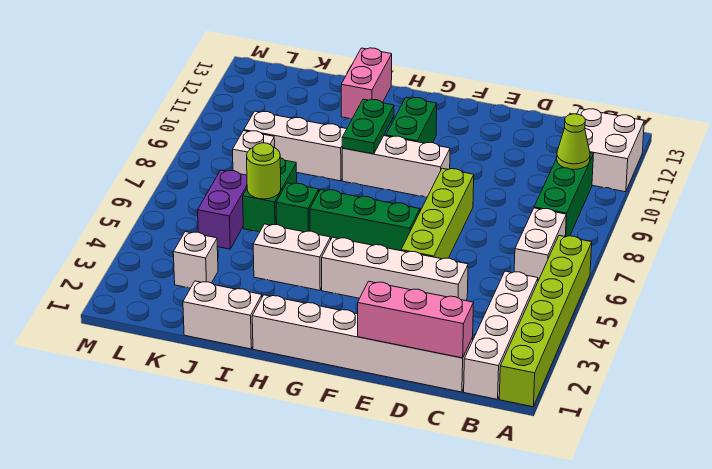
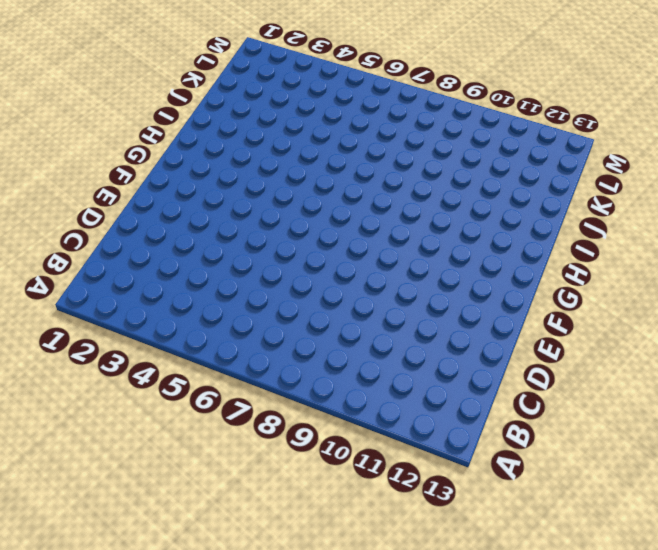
none -> lime 1x6 brick [499,236,592,407]
none -> white 2x2 brick [577,109,644,192]
none -> white 1x4 brick [464,271,538,399]

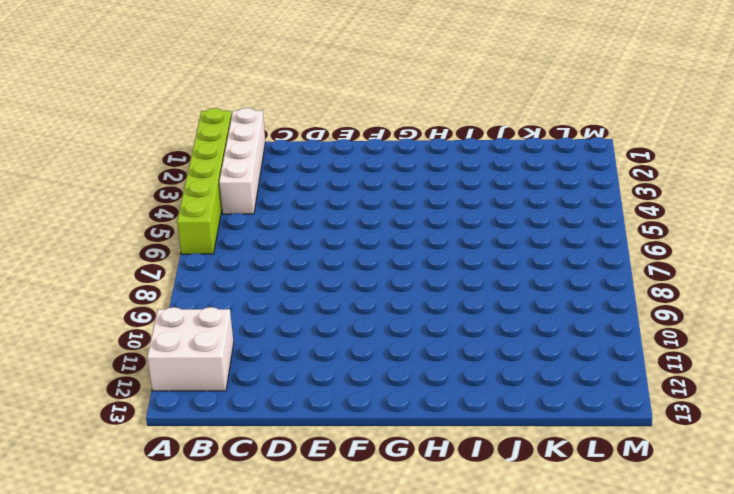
none -> white 1x2 brick [514,208,566,281]
none -> green 1x3 brick [534,153,593,237]
none -> white 1x6 brick [252,295,473,392]

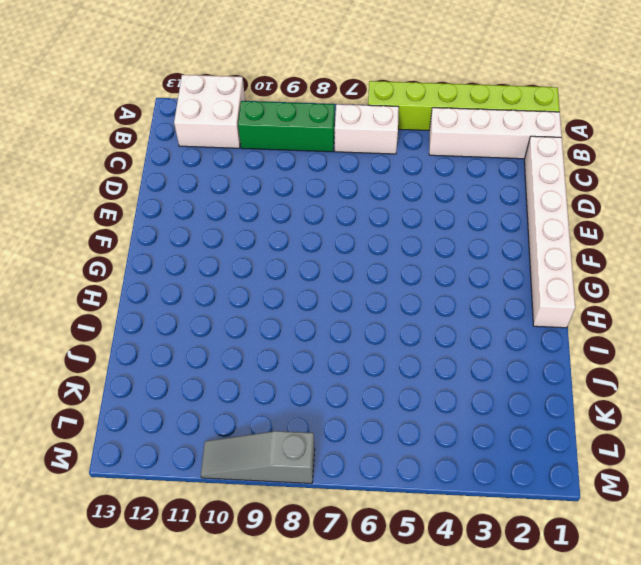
grey 1x3 slope [201,431,315,484] -> none
none -> white 1x4 brick [322,237,468,301]
none -> lime 1x4 brick [401,168,474,259]
none -> green 1x3 brick [310,189,420,251]

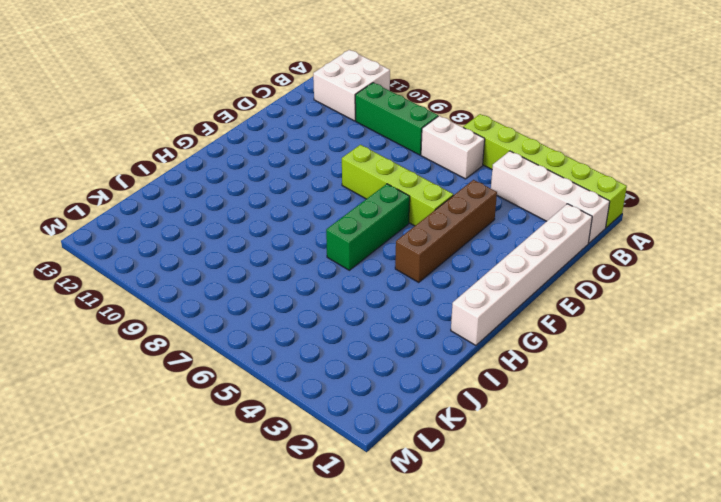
brown 1x4 brick [395,180,497,282] -> white 1x4 brick [322,237,468,301]
none -> white 1x3 brick [342,136,450,197]
none -> green 1x2 brick [386,97,437,143]
none -> white 1x2 brick [253,224,331,290]

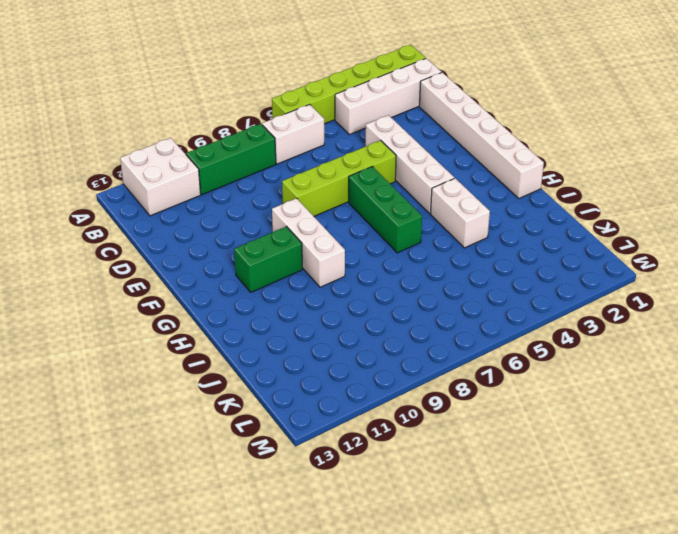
none -> white 1x2 brick [183,281,262,349]
none -> green 1x1 brick [276,183,319,232]
none -> white 1x3 brick [244,111,347,181]

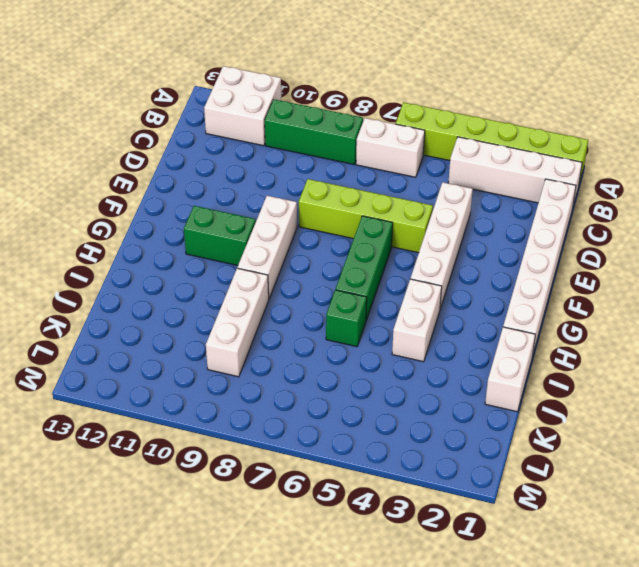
none -> pink 1x2 brick [341,48,392,119]
none -> green 1x2 brick [243,158,297,232]
none -> white 1x1 brick [173,232,218,288]

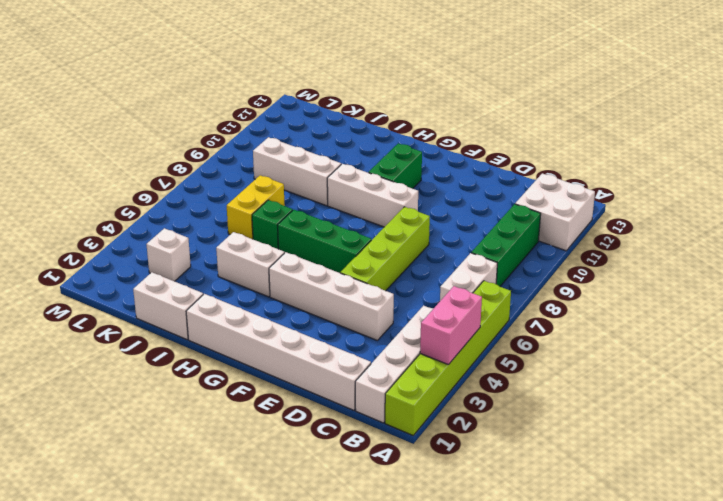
pink 1x2 brick [420,286,482,365] -> pink 1x2 brick moved to [341,48,392,119]
yellow 1x2 brick [227,175,285,239] -> green 1x2 brick [243,158,297,232]
none -> purple 1x2 brick [198,170,247,249]
none -> white 1x1 brick [233,131,275,175]
none -> lime 1x1 cone [556,114,590,170]

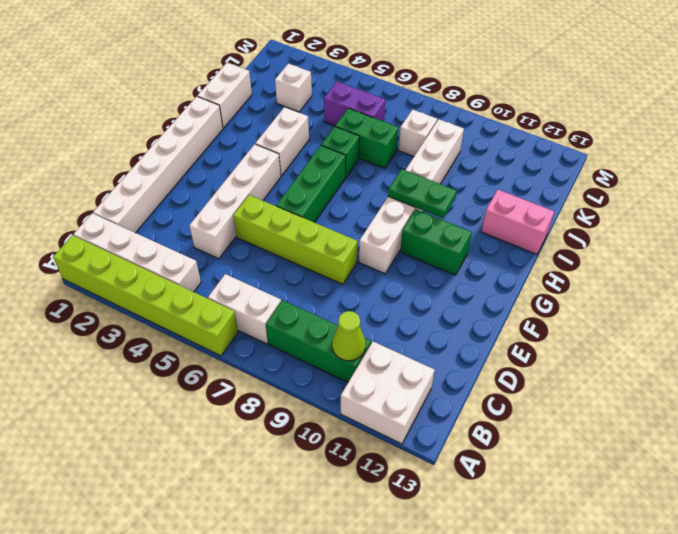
none -> pink 1x3 brick [358,281,473,358]
none -> lime 1x1 round brick [247,143,281,199]

